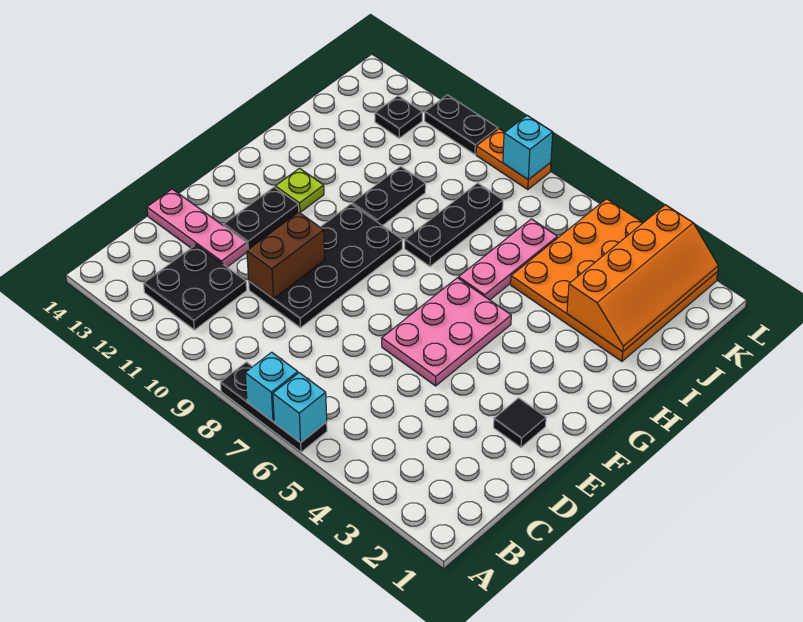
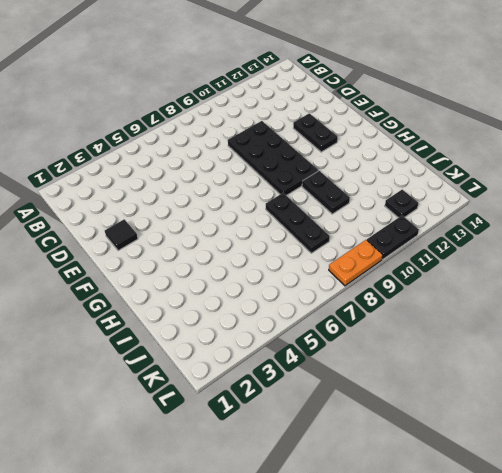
none -> black 1x3 plate [220,362,327,452]
none -> black 2x2 plate [144,245,247,330]
none -> pink 1x3 plate [147,189,247,267]

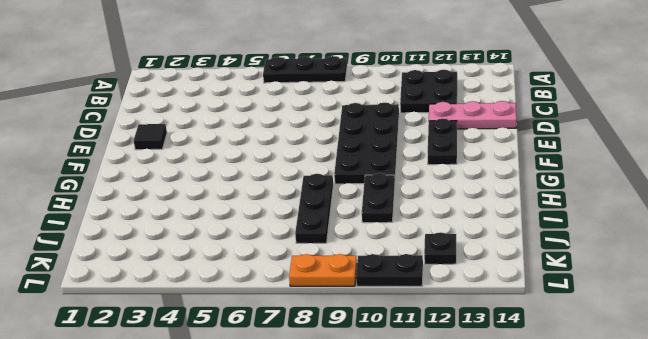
none -> pink 2x3 plate [382,278,511,386]
none -> lime 1x1 plate [275,168,324,212]
none -> pink 1x3 plate [459,219,557,300]

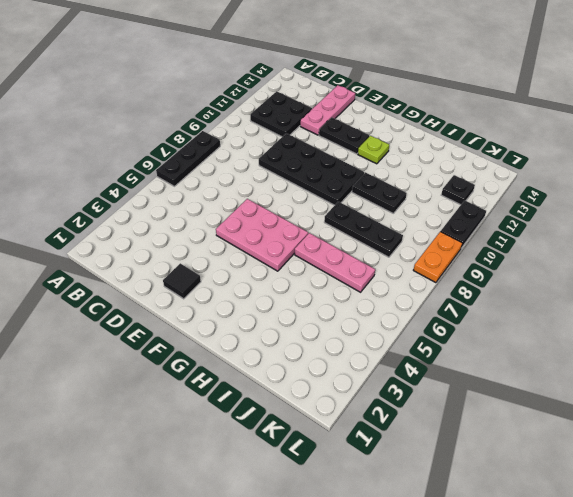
none -> orange 4x4 plate [511,199,718,361]
none -> cyan 1x1 brick [273,373,327,443]
none -> cyan 1x1 brick [245,352,298,421]

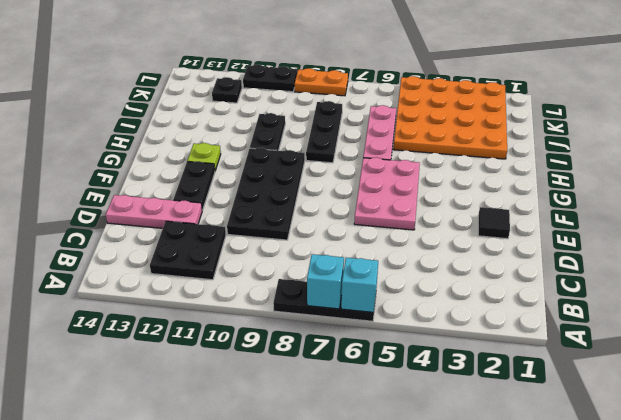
none -> brown 1x2 brick [247,212,325,299]
none -> orange 2x4 slope [567,205,718,352]
none -> cyan 1x1 brick [503,116,553,180]

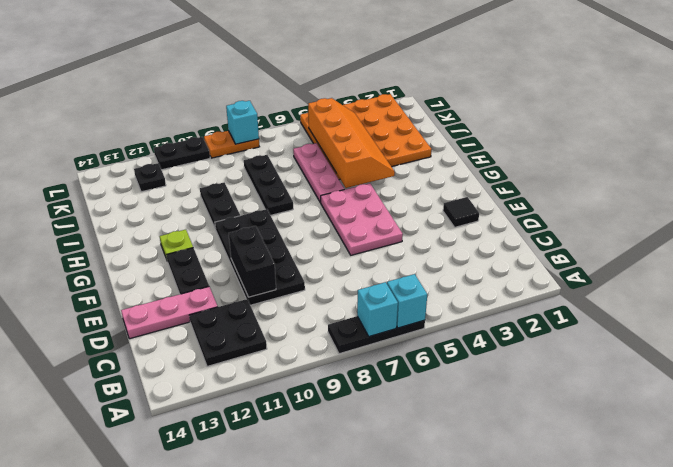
black 1x2 brick [229,226,276,297] -> brown 1x2 brick [247,212,325,299]
orange 2x4 slope [308,98,395,188] -> orange 2x4 slope moved to [567,205,718,352]

